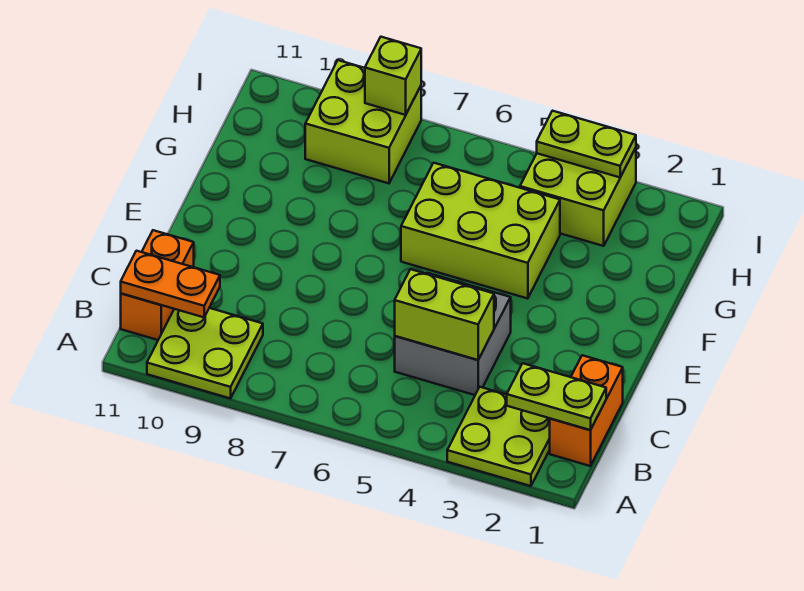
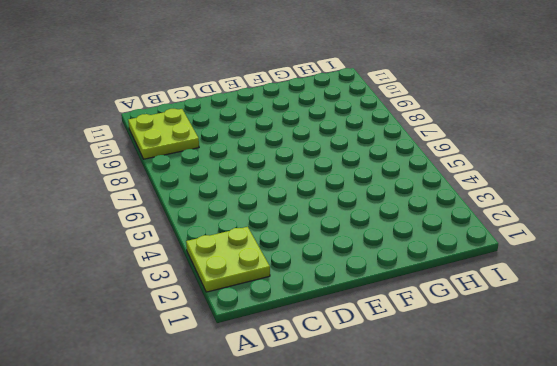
none -> orange 1x2 brick [550,355,623,466]
none -> orange 1x2 brick [121,230,194,340]
none -> grey 2x2 brick [395,273,511,395]

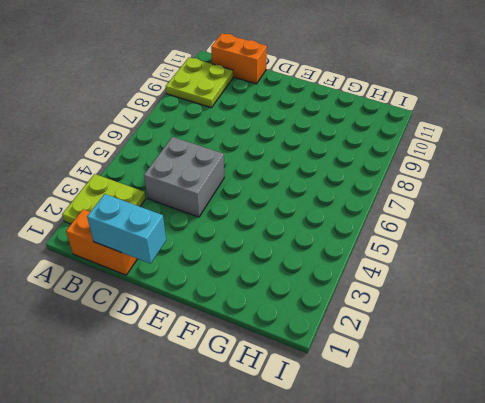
cyan 1x2 brick [87,194,166,264] -> none
none -> lime 2x3 brick [401,163,560,299]
none -> lime 2x2 brick [520,148,636,246]
none -> lime 2x2 brick [305,60,421,183]

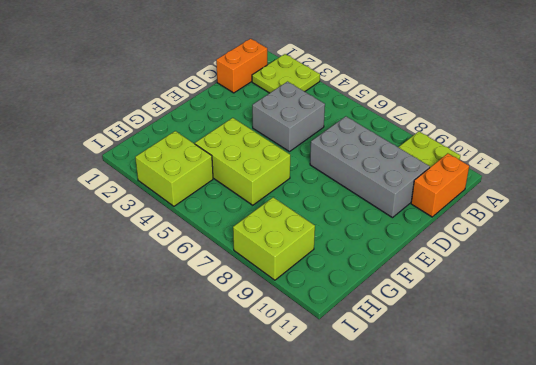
grey 2x4 brick [310,116,430,218] -> none
none -> lime 1x2 plate [507,363,606,430]
none -> orange 1x2 plate [121,251,220,317]
none -> lime 1x2 brick [395,269,494,360]

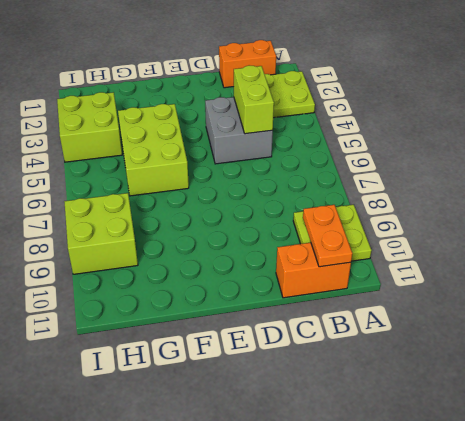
none -> lime 1x2 plate [507,363,606,430]
none -> lime 1x2 plate [537,111,636,177]
none -> lime 1x1 brick [365,37,421,115]

